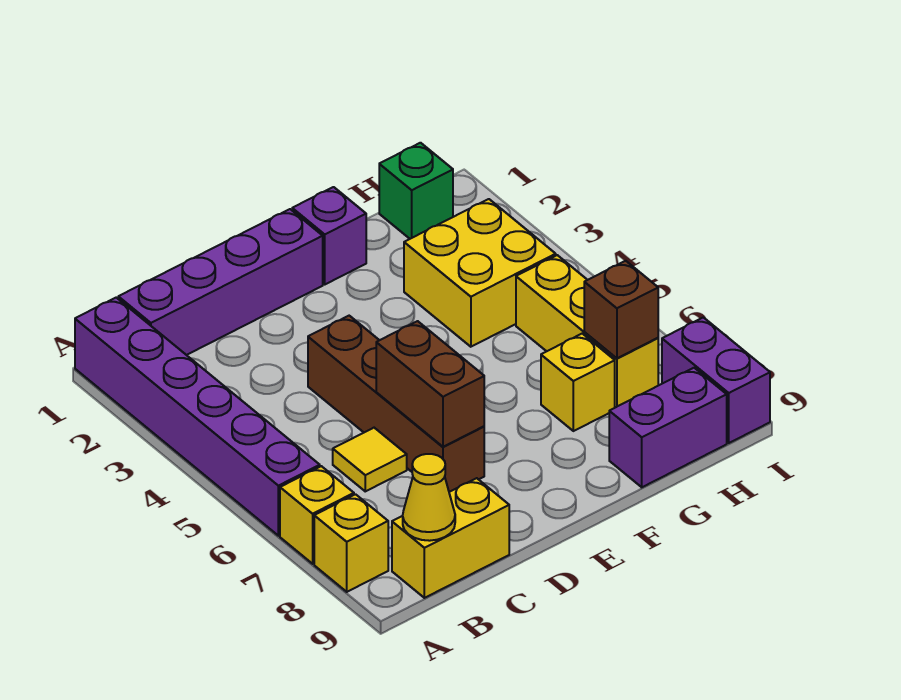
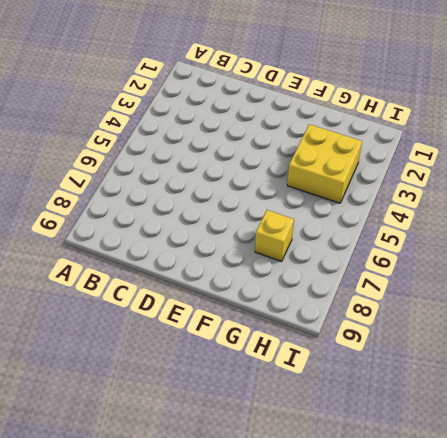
none -> purple 1x6 brick [75,298,320,536]
none -> yellow 1x1 brick [280,466,354,564]
none -> yellow 1x1 brick [314,494,388,592]

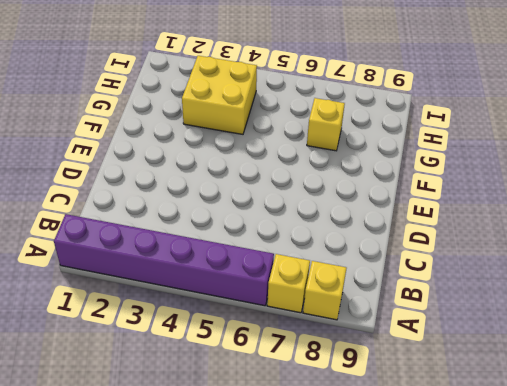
none -> purple 1x4 brick [118,209,323,355]
none -> yellow 1x2 brick [392,478,509,598]
none -> yellow 1x1 tile [333,428,407,491]

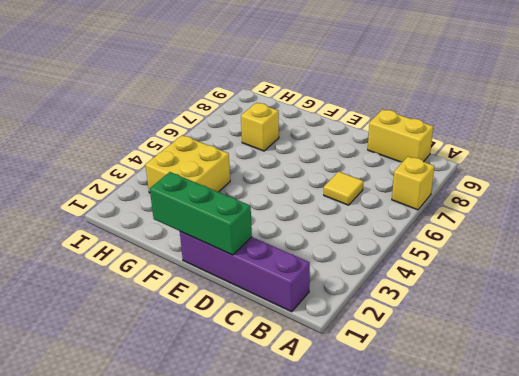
green 1x3 brick [150,172,252,255] -> none
none -> purple 1x6 brick [75,298,320,536]
none -> yellow 1x1 brick [314,494,388,592]
none -> brown 1x4 brick [308,316,484,492]

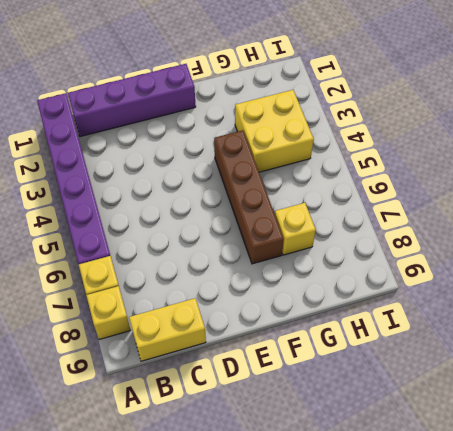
brown 1x4 brick [214,130,284,264] -> brown 1x4 brick moved to [308,316,484,492]
none -> yellow 1x1 tile [333,428,407,491]
none -> purple 1x1 brick [292,187,366,284]
none -> purple 1x2 brick [609,368,727,487]

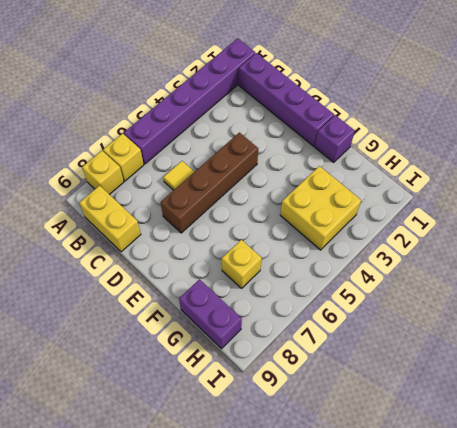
none -> green 1x1 brick [379,143,453,239]
none -> yellow 1x3 brick [516,255,658,408]
none -> purple 1x2 brick [662,317,770,443]

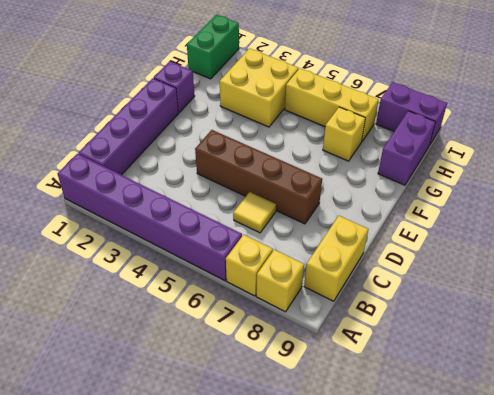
green 1x2 brick [187,15,239,79] -> green 1x1 brick [379,143,453,239]
none -> yellow 1x1 cone [403,454,455,541]
none -> brown 1x2 brick [376,321,484,447]
none -> brown 1x1 brick [584,261,658,358]

